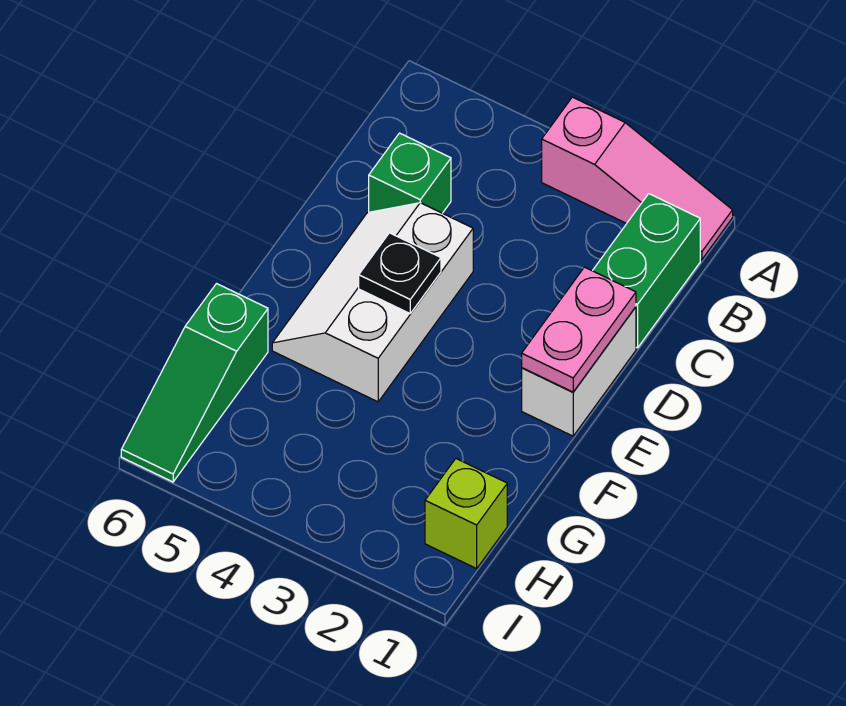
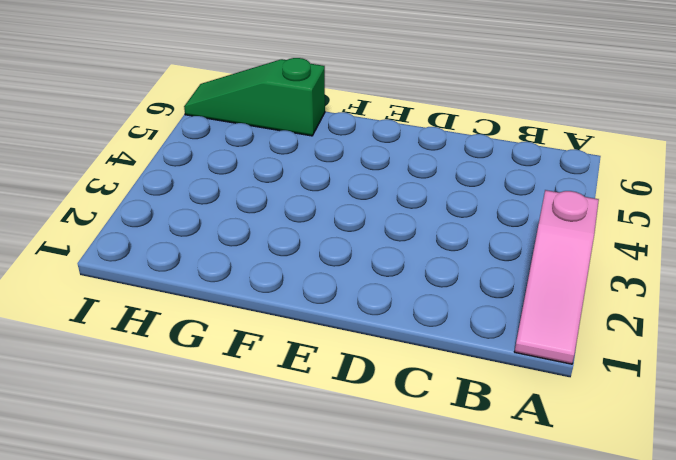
none -> green 1x2 brick [593,194,700,348]
none -> green 1x1 brick [369,133,451,213]

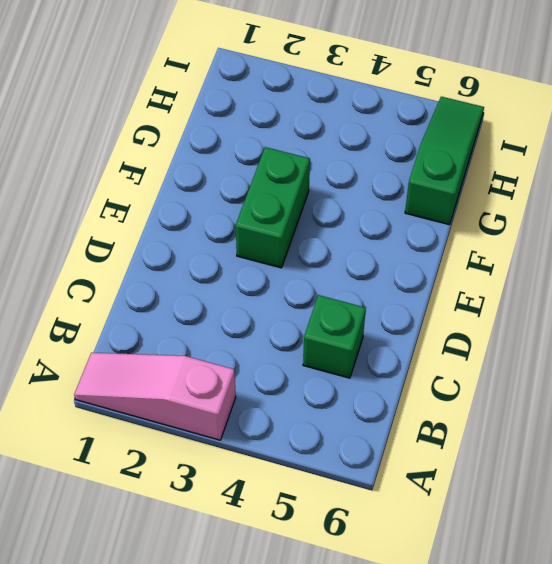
green 1x2 brick [236,147,310,268] -> green 1x2 brick moved to [593,194,700,348]
none -> white 1x2 brick [522,307,636,436]
none -> white 2x3 slope [272,203,473,402]

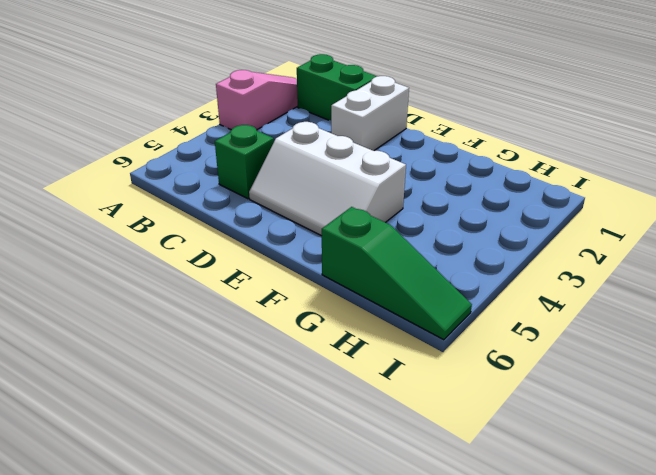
white 1x2 brick [331,76,409,151] -> white 1x2 brick turned to [522,307,636,436]
none -> lime 1x1 brick [425,459,507,569]
none -> pink 1x2 plate [522,267,636,392]

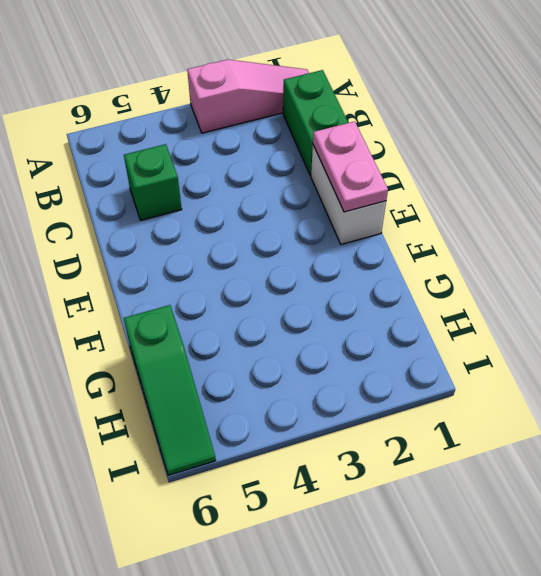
none -> white 2x3 slope [272,203,473,402]
none -> lime 1x1 brick [425,459,507,569]

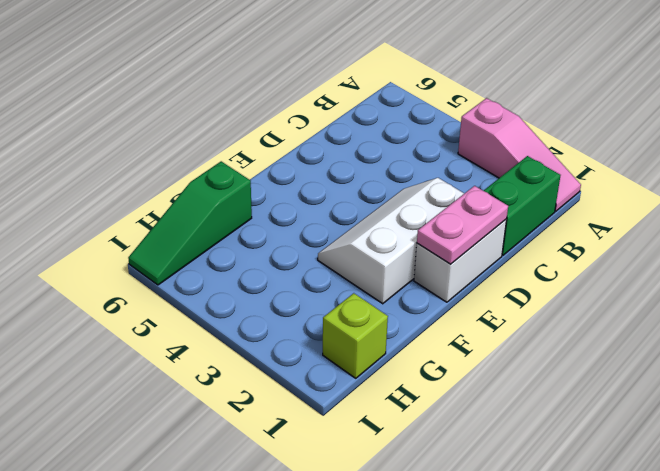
white 2x3 slope [318,178,464,304] -> white 2x3 slope moved to [272,203,473,402]
none -> green 1x1 brick [369,133,451,213]
none -> black 1x1 plate [359,233,441,314]

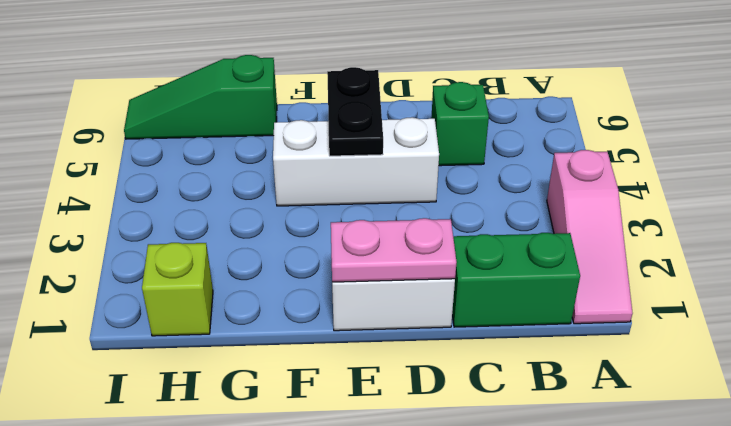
black 1x2 plate [327,67,383,156] -> black 1x1 plate [359,233,441,314]

